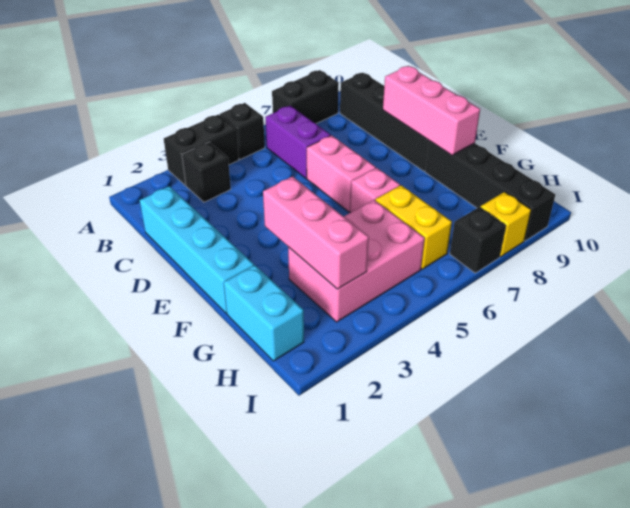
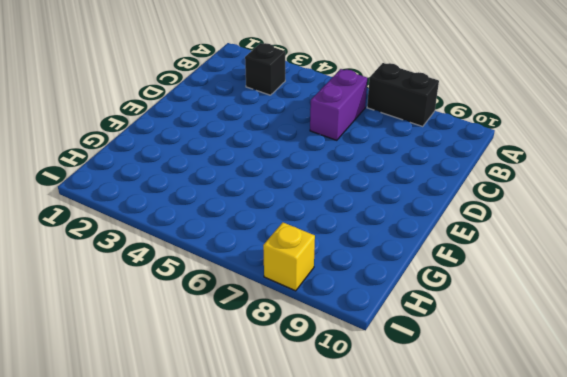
none -> black 1x2 brick [164,115,239,185]
none -> black 1x1 brick [220,103,265,160]
none -> black 1x4 brick [340,73,429,171]

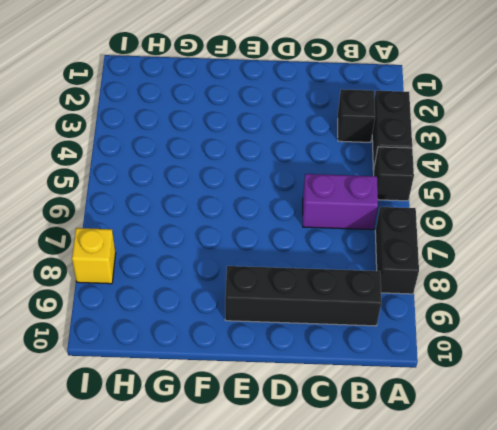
none -> cyan 1x4 brick [140,186,254,313]
none -> pink 1x2 brick [307,135,376,212]
none -> pink 1x1 brick [350,168,400,213]

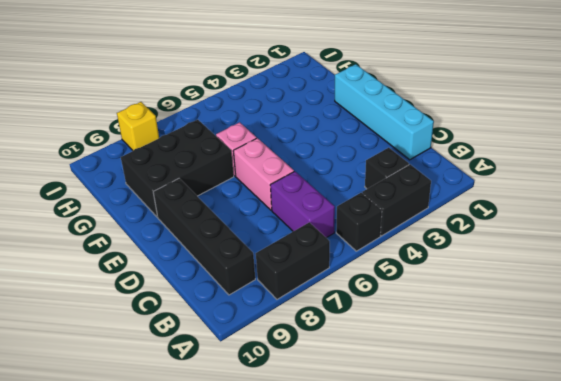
black 2x3 brick [121,120,234,217] -> black 1x4 brick [425,141,555,241]
none -> cyan 1x2 brick [224,265,304,361]
none -> pink 2x3 brick [288,200,425,322]
none -> yellow 1x2 brick [375,185,452,269]

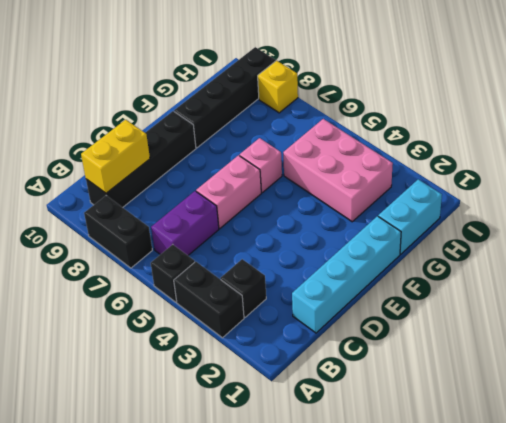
yellow 1x2 brick [81,120,150,193] -> yellow 1x2 brick moved to [375,185,452,269]
none -> black 1x1 brick [450,207,506,273]
none -> pink 1x3 brick [383,66,480,155]
none -> pink 1x3 brick [263,176,369,289]

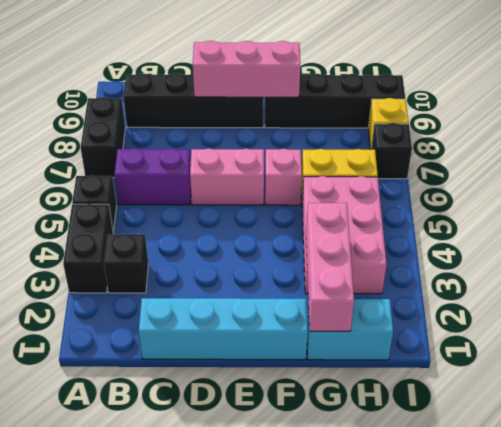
pink 1x3 brick [306,203,354,331] -> pink 1x3 brick turned to [263,176,369,289]

